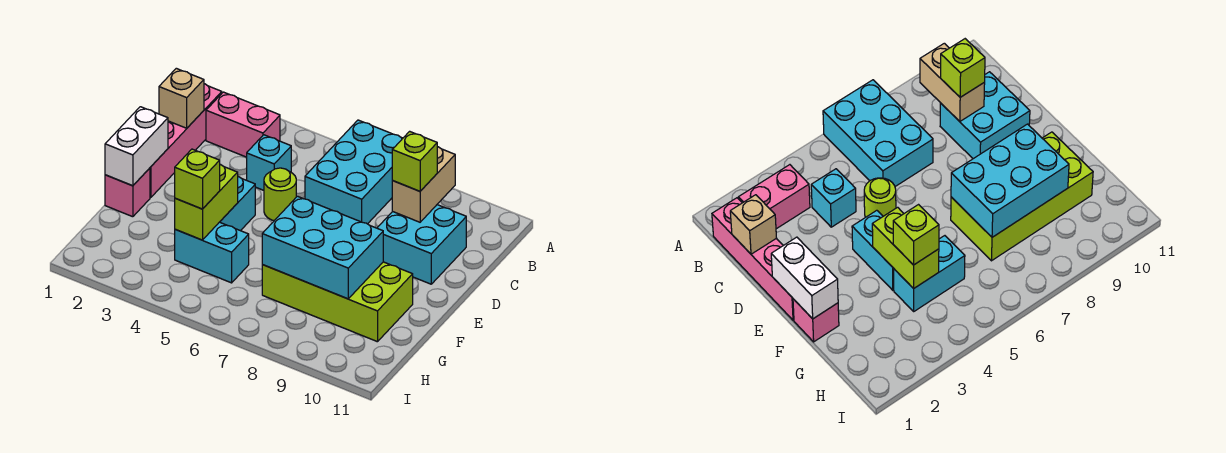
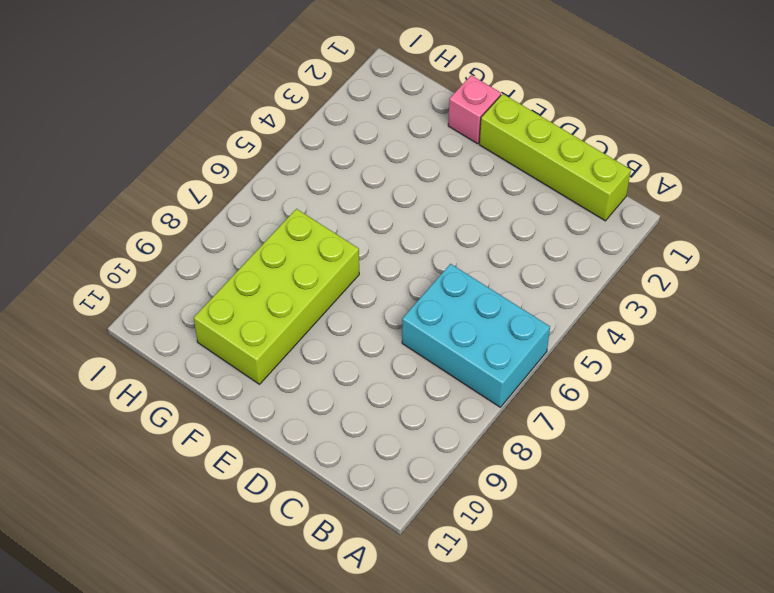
lime 1x4 brick [479,94,631,221] -> pink 1x4 brick [150,84,222,198]
none -> pink 1x2 brick [206,92,280,157]
none -> cyan 1x1 brick [247,135,291,190]
none -> cyan 2x2 brick [377,205,466,284]

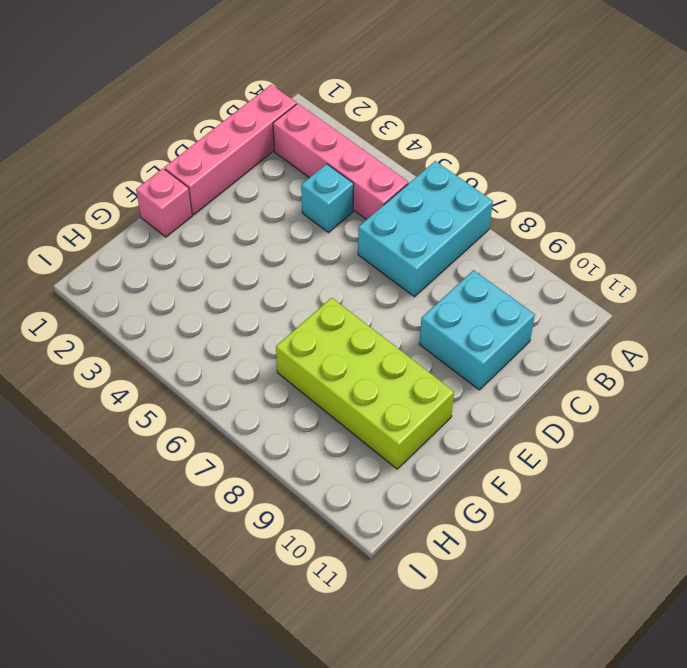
pink 1x4 brick [273,104,408,220] -> pink 1x2 brick [206,92,280,157]
none -> lime 1x1 round brick [264,168,296,221]
none -> cyan 1x2 brick [220,176,255,231]
none -> cyan 1x2 brick [175,222,249,283]

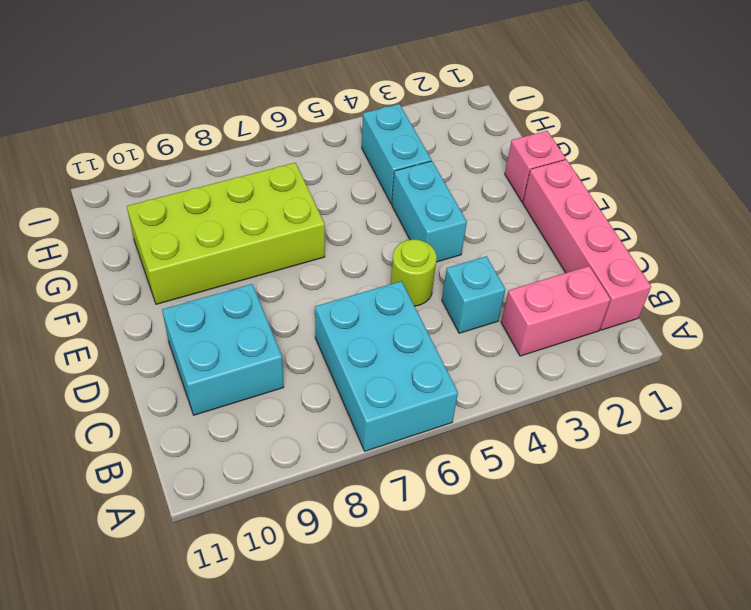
cyan 1x2 brick [362,104,431,204] -> cyan 1x2 brick turned to [175,222,249,283]
none -> tan 1x2 brick [392,147,455,222]
none -> tan 1x1 brick [159,68,204,128]
none -> white 1x2 brick [105,107,168,186]

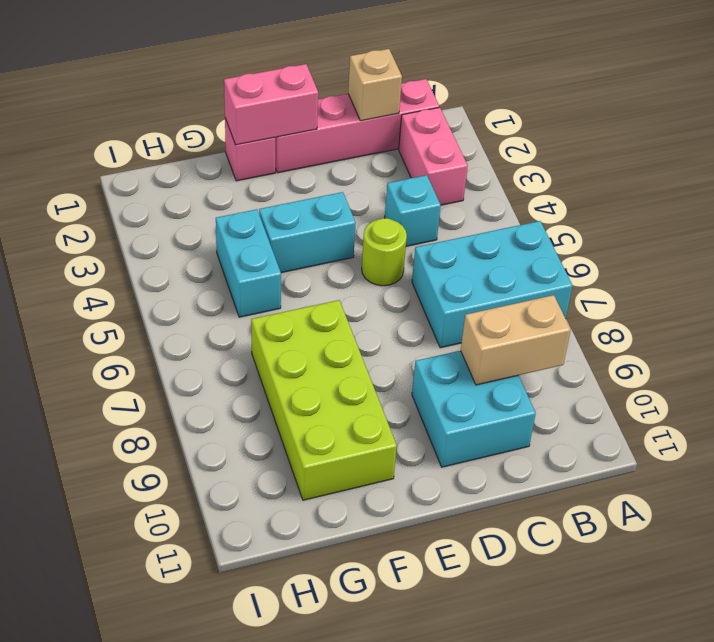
pink 1x2 brick [224,64,318,145] -> white 1x2 brick [105,107,168,186]
none -> lime 1x2 brick [175,164,238,240]
none -> cyan 2x3 brick [262,196,383,299]
none -> lime 1x1 brick [392,131,437,191]

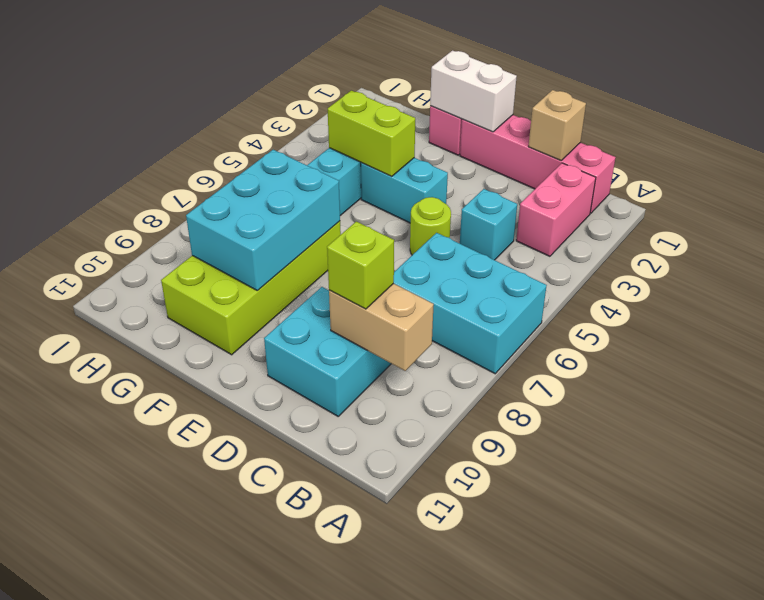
none -> lime 1x1 brick [175,149,220,209]

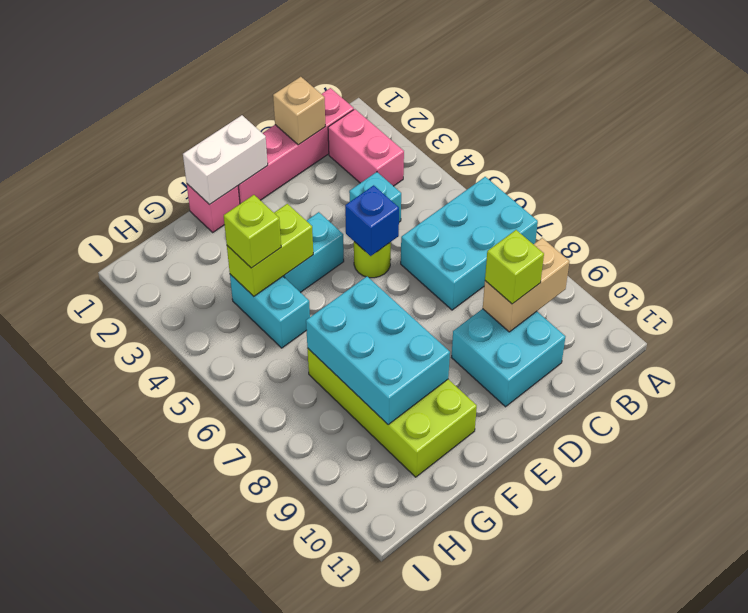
blue 1x1 brick [345,185,399,256] -> none

